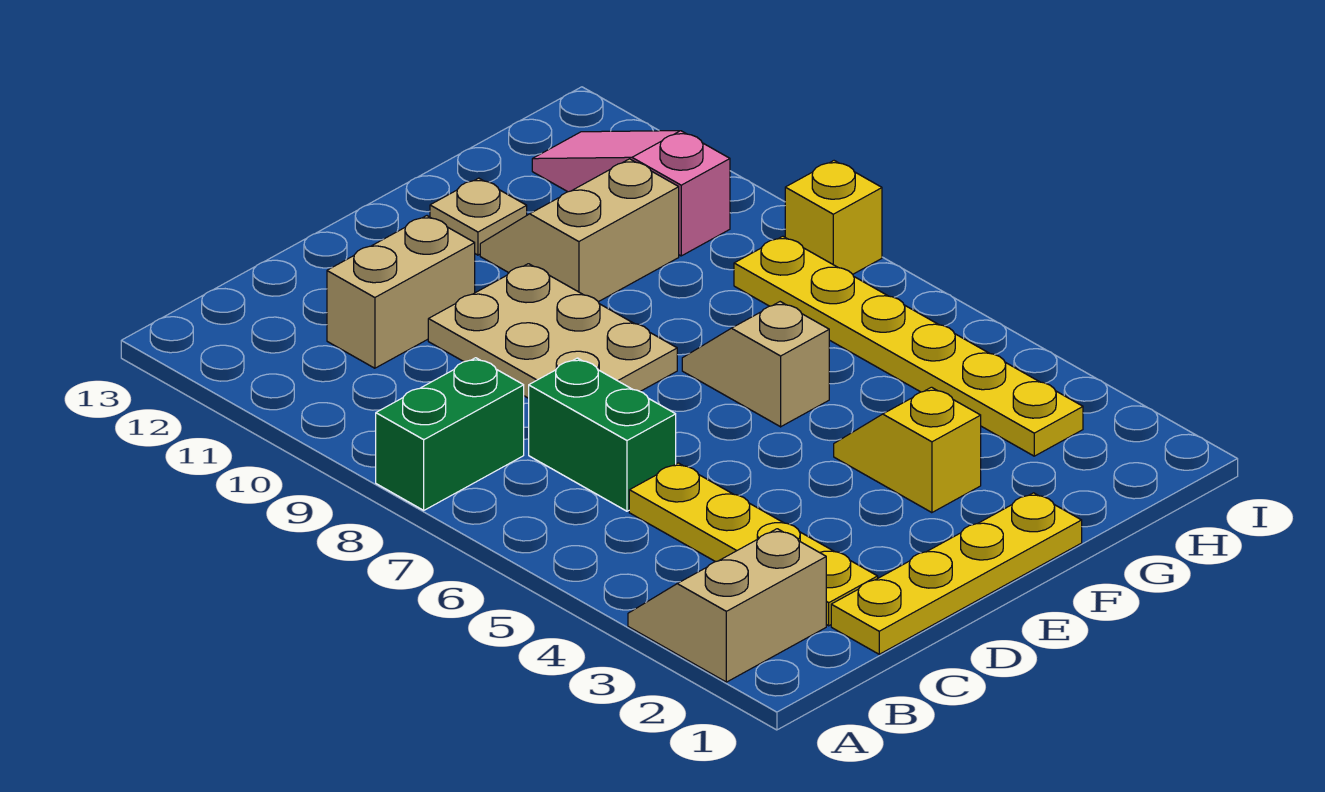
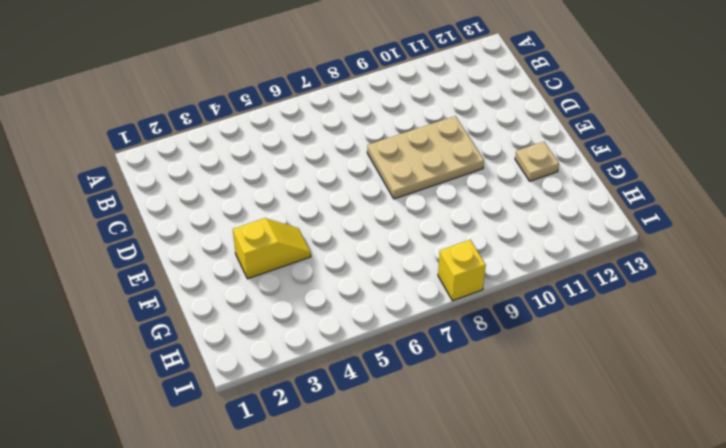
none -> tan 2x2 slope [628,529,826,682]
none -> green 1x2 brick [376,358,524,510]
none -> yellow 1x4 plate [831,493,1082,654]

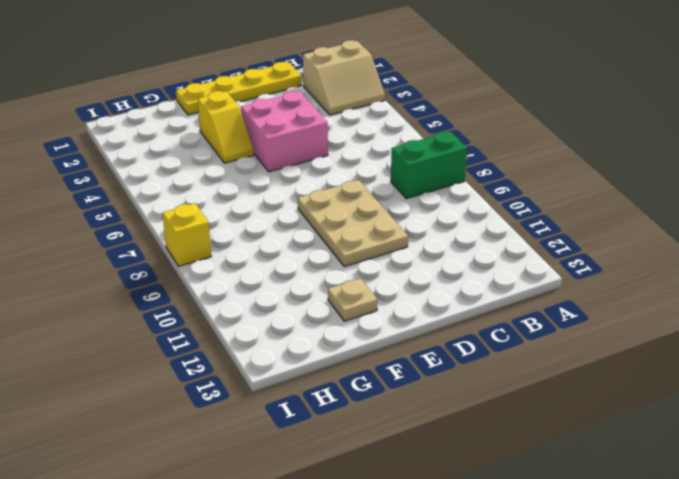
pink 2x2 brick [241,91,328,172] -> none
none -> yellow 1x4 plate [629,463,878,626]
none -> green 1x2 brick [529,358,676,511]
none -> tan 1x2 brick [327,216,475,368]

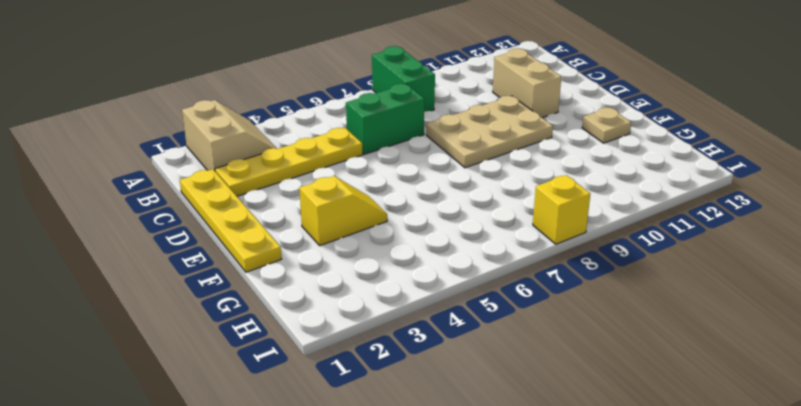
none -> tan 1x2 slope [682,302,829,427]
none -> tan 2x2 slope [480,159,679,302]
none -> yellow 1x6 plate [734,236,1083,456]

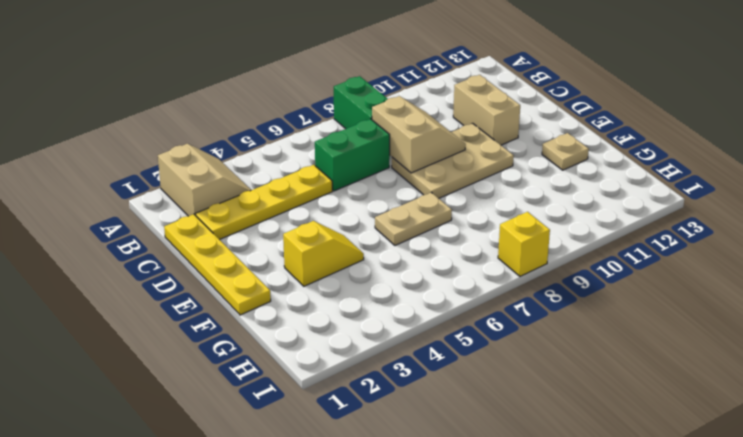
tan 2x2 slope [372,96,466,173] -> tan 2x2 slope moved to [480,159,679,302]
tan 1x2 plate [375,193,452,245] -> tan 1x2 slope [682,302,829,427]
none -> yellow 1x6 plate [734,236,1083,456]
none -> pink 1x3 slope [532,131,730,256]

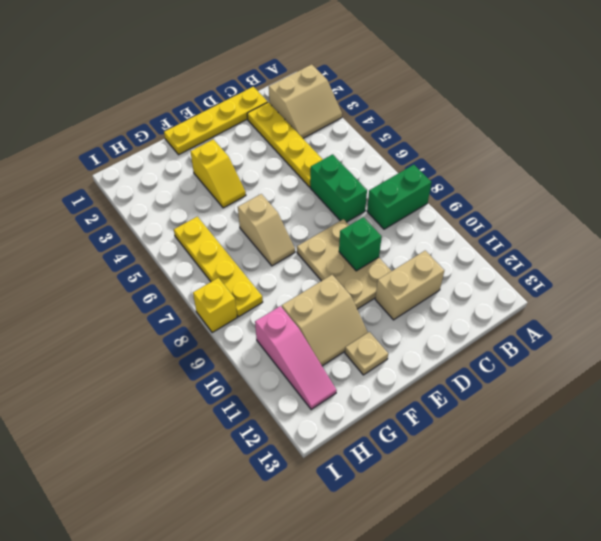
green 1x1 brick [339,217,382,271] -> none
yellow 1x4 plate [174,217,263,317] -> yellow 1x6 plate [734,236,1083,456]

